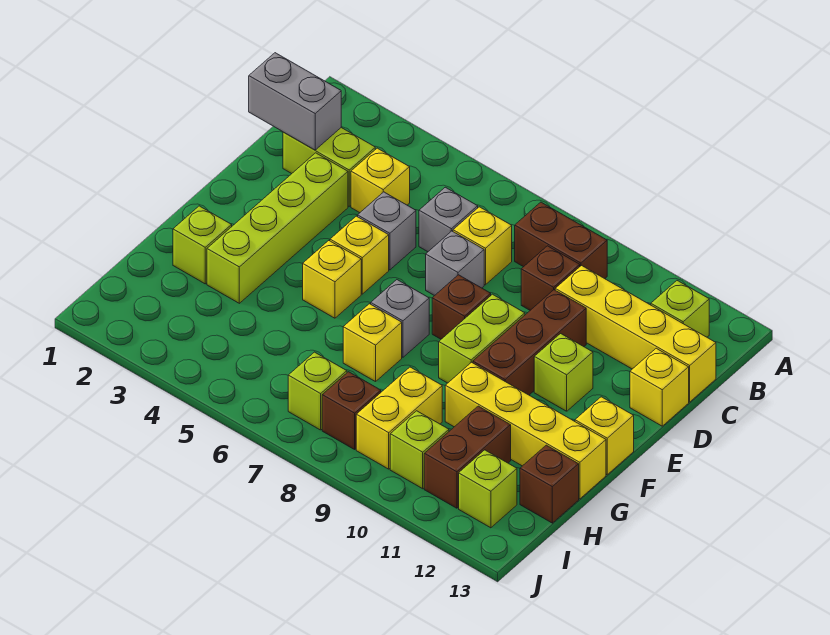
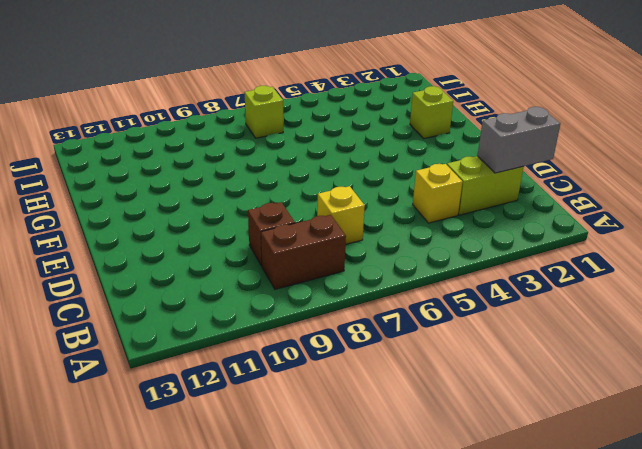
none -> lime 1x1 brick [651,281,709,337]
none -> grey 1x1 brick [419,187,478,252]
none -> yellow 1x4 brick [555,266,716,402]
none -> lime 1x4 brick [207,153,348,303]

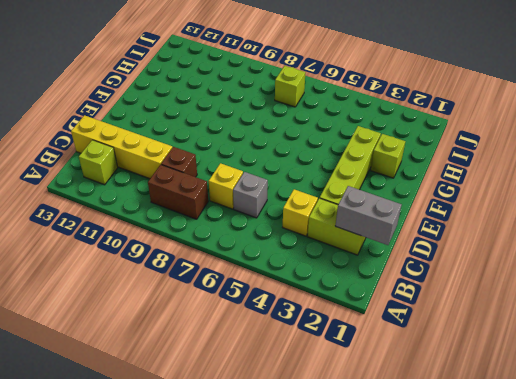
none -> grey 1x1 brick [358,192,416,270]
none -> grey 1x1 brick [426,231,484,296]
none -> brown 1x3 brick [473,290,586,395]
none -> yellow 1x1 brick [630,348,689,426]

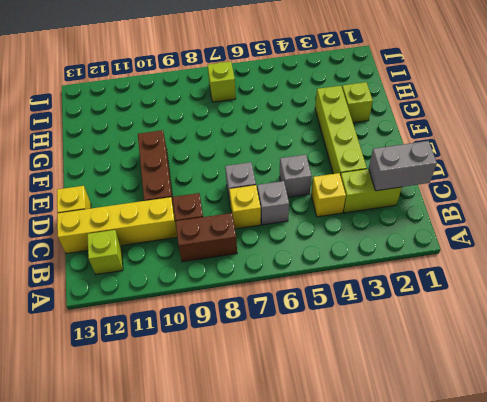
none -> yellow 1x1 brick [330,216,389,294]
none -> brown 1x1 brick [432,275,491,339]
none -> lime 1x2 brick [439,294,525,383]
none -> lime 1x1 brick [534,334,593,411]

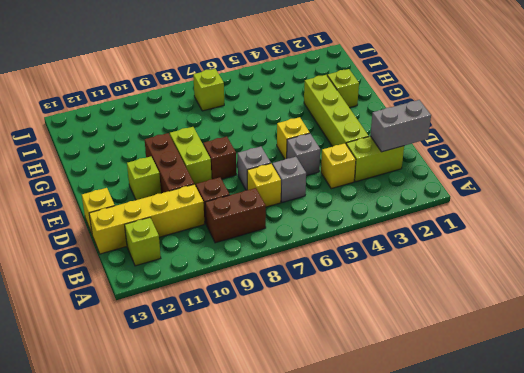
none -> yellow 1x1 brick [303,241,361,318]
none -> grey 1x1 brick [371,280,429,357]
none -> yellow 1x1 brick [575,397,634,474]
none -> yellow 1x1 brick [343,304,402,382]

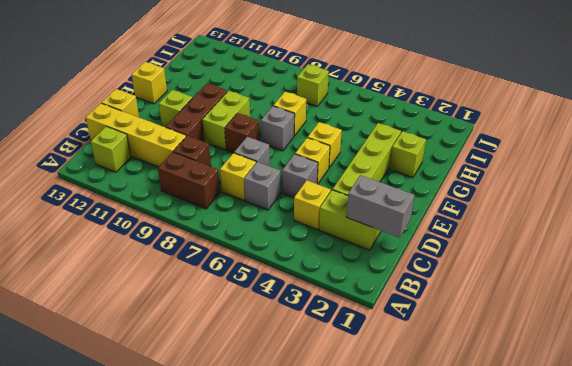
none -> yellow 1x4 brick [445,362,606,499]
none -> yellow 1x2 brick [356,367,442,469]
none -> brown 1x2 brick [424,406,511,508]
none -> brown 1x1 brick [520,445,579,523]

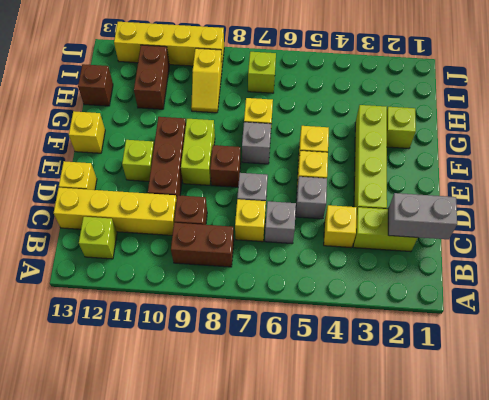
yellow 1x2 slope [191,48,222,113] -> yellow 1x2 brick [356,367,442,469]
yellow 1x4 brick [114,22,224,66] -> yellow 1x4 brick moved to [445,362,606,499]
none -> brown 1x1 brick [322,372,381,449]
none -> lime 1x1 brick [390,411,449,489]
none -> lime 1x1 brick [459,450,517,528]

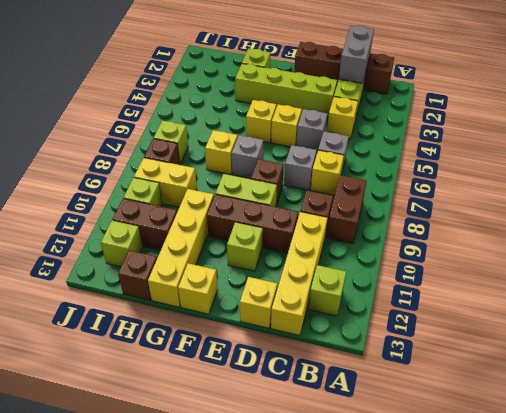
brown 1x4 brick [294,42,394,94] -> none

